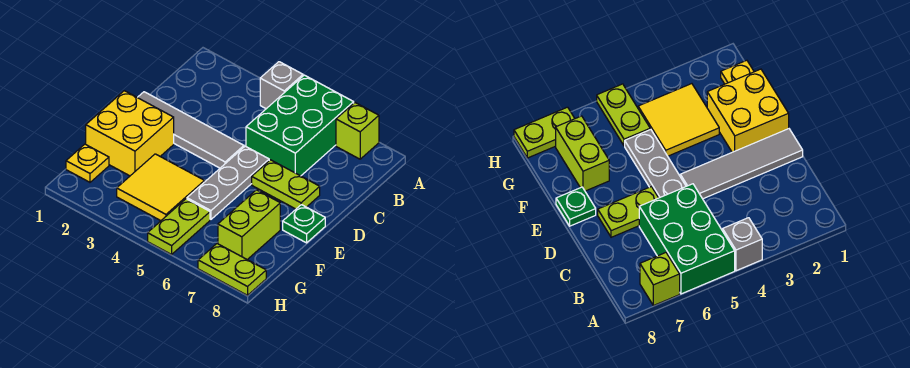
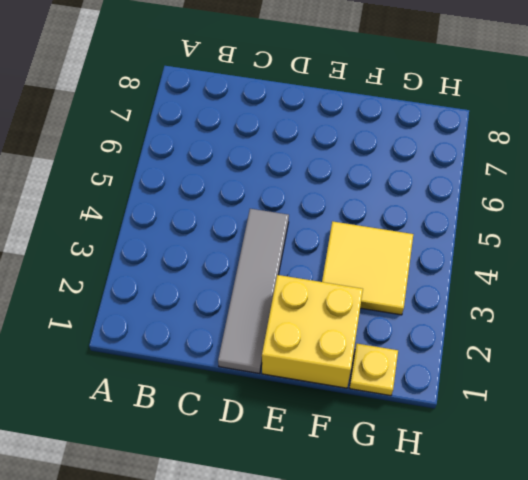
none -> grey 1x1 brick [260,62,303,109]
none -> green 2x3 brick [246,75,354,176]
none -> lime 1x1 brick [336,103,379,159]

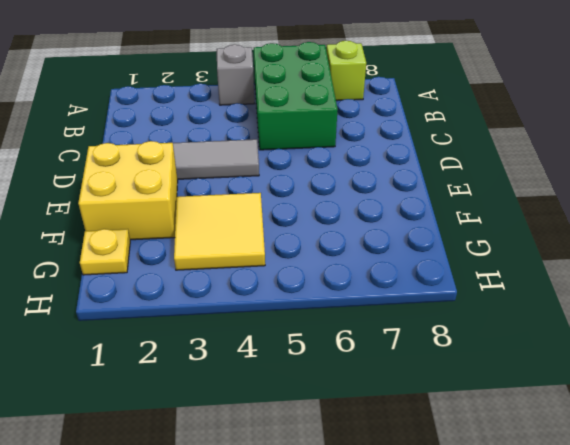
none -> grey 1x3 plate [187,146,269,219]
none -> lime 1x2 plate [252,160,320,209]
none -> green 1x1 plate [283,205,325,243]

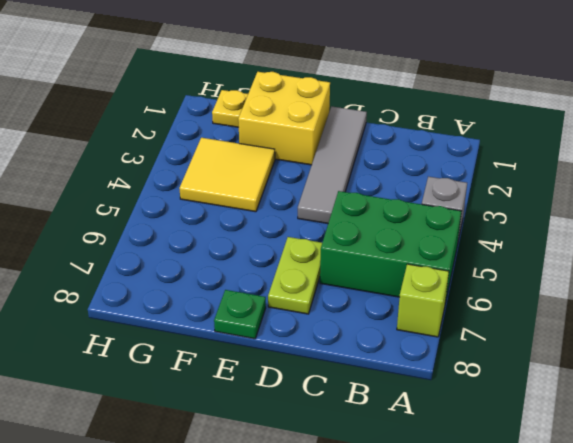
none -> grey 1x3 plate [187,146,269,219]
none -> lime 1x2 brick [218,190,280,260]
none -> lime 1x2 plate [148,199,210,254]

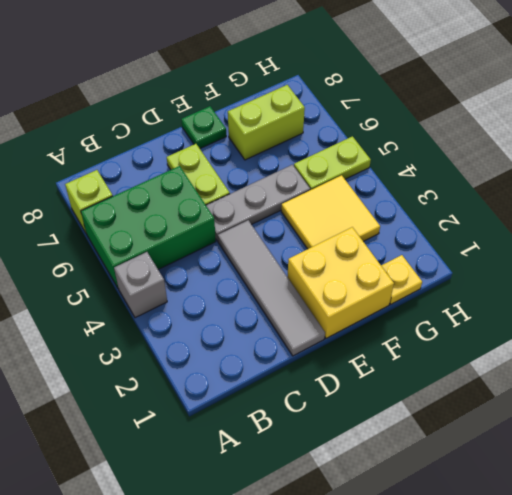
none -> lime 1x2 plate [198,244,266,295]

